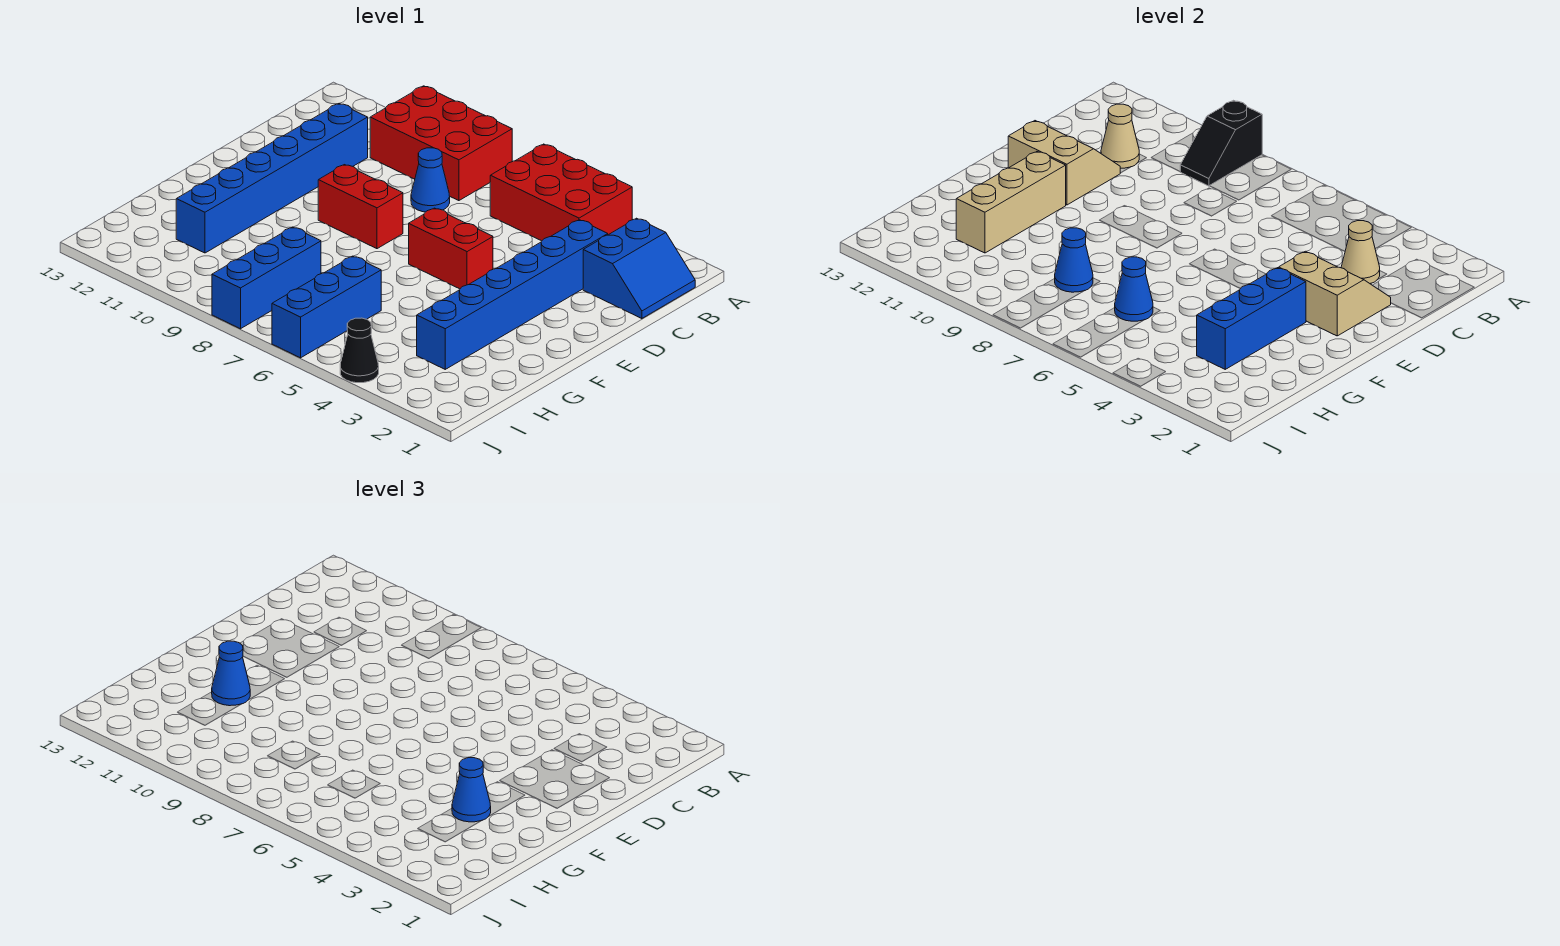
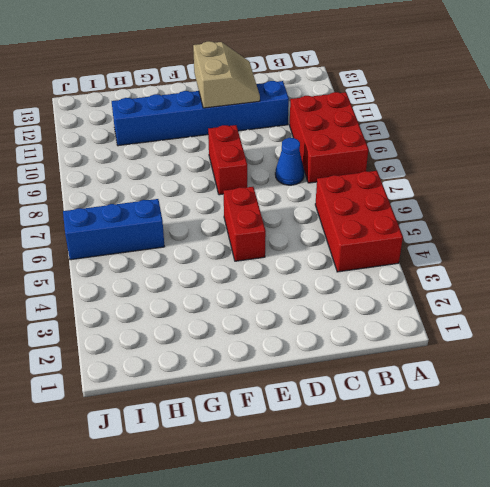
none -> blue 2x2 slope [583,218,695,319]
none -> blue 1x6 brick [417,220,608,369]
none -> blue 1x3 brick [212,227,321,329]

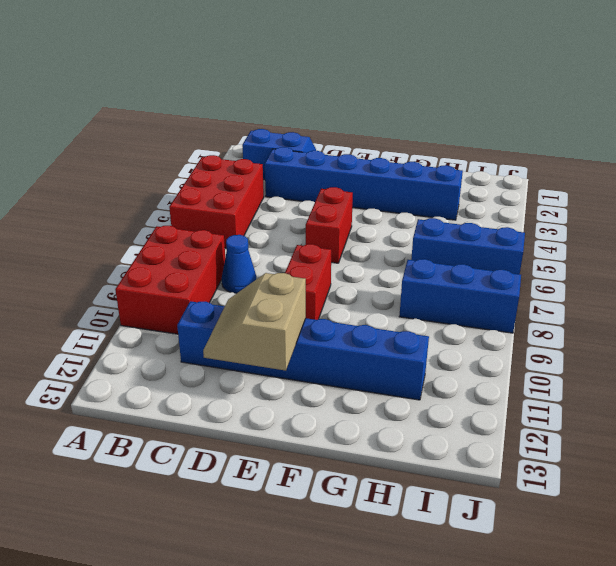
none -> black 1x1 cone [340,318,379,383]
none -> black 1x2 slope [1180,100,1262,186]
none -> tan 1x1 cone [1341,221,1380,284]

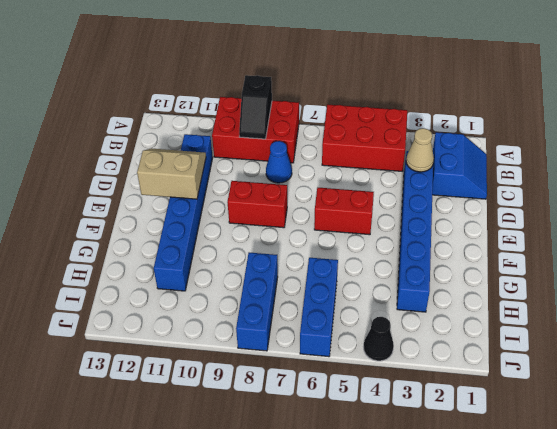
none -> tan 1x1 cone [1101,104,1139,168]
none -> tan 2x2 slope [1279,251,1391,336]
none -> blue 1x3 brick [1197,268,1306,369]

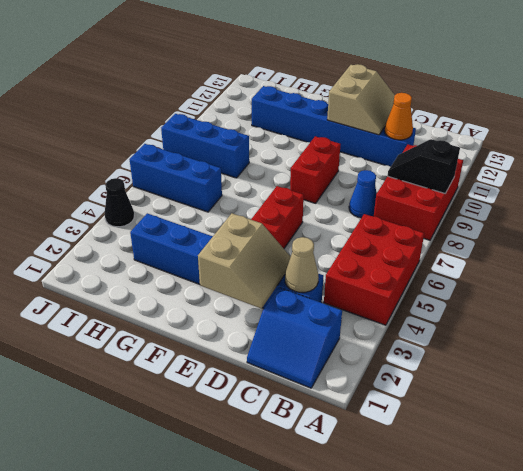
orange 1x1 cone [385,93,413,140] -> tan 1x1 cone [1101,104,1139,168]
none -> blue 1x3 brick [1197,268,1306,369]
none -> tan 1x3 brick [956,152,1066,253]
none -> blue 1x1 cone [1115,257,1153,321]

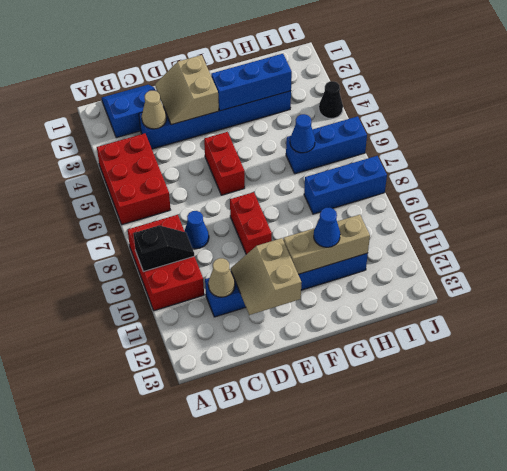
none -> blue 1x1 cone [1055,228,1093,292]
none -> blue 1x1 cone [452,758,491,822]

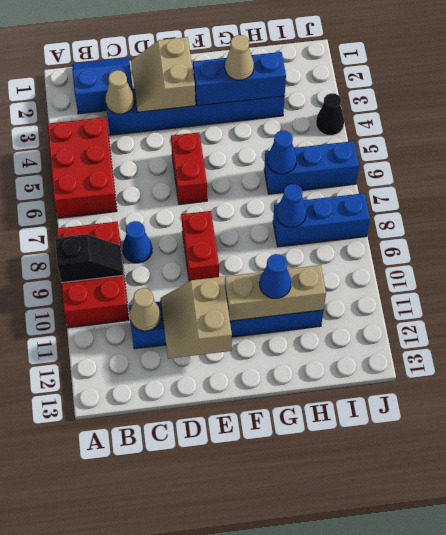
tan 1x1 cone [225,35,254,80] -> blue 1x1 cone [452,758,491,822]

